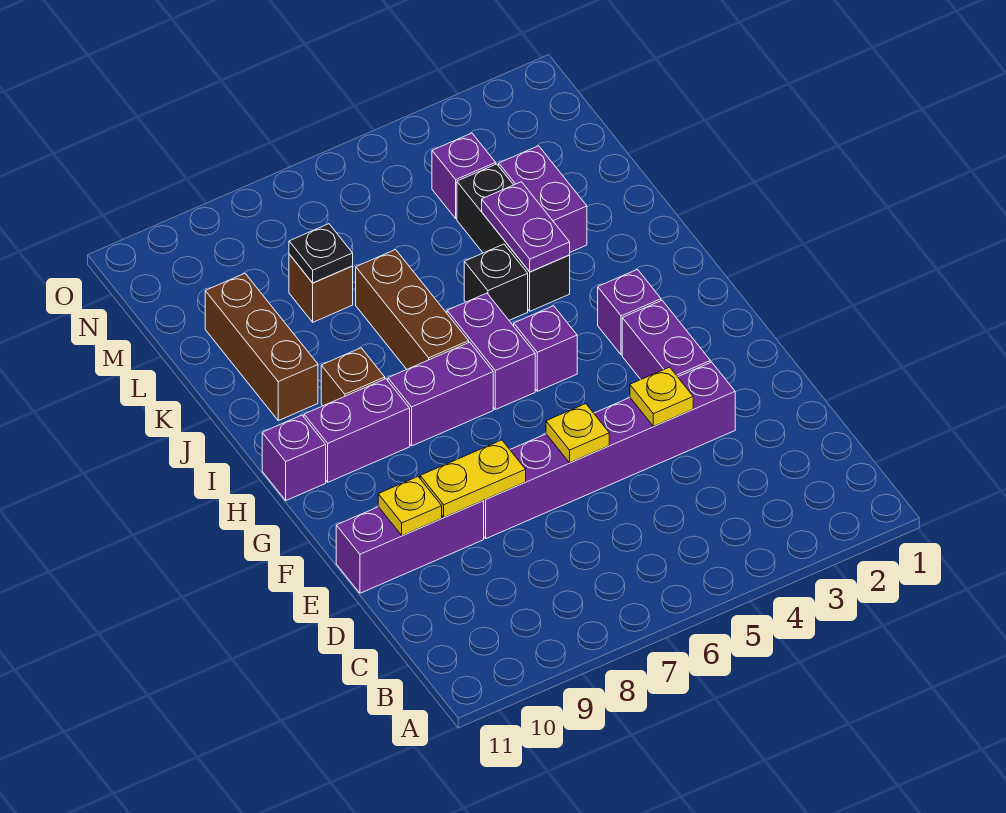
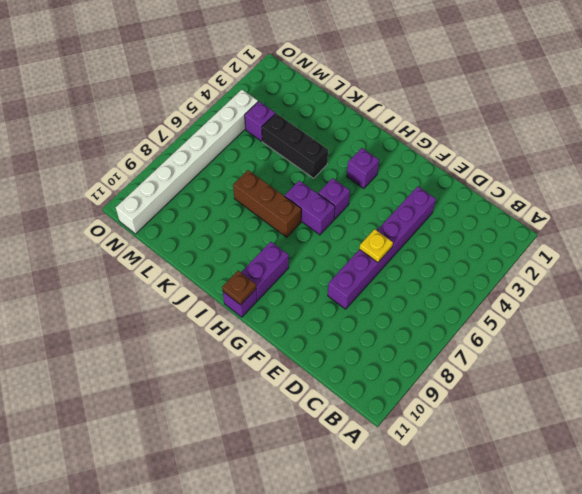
brown 1x1 plate [222,271,256,305] -> none
white 1x8 brick [116,90,258,234] -> none
none -> purple 1x3 brick [336,501,484,593]
none -> purple 1x2 brick [622,301,710,379]
none -> purple 1x2 brick [388,342,493,446]

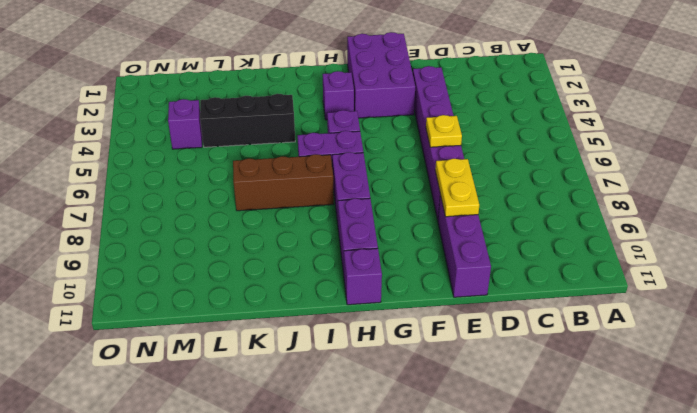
purple 2x3 brick [347,32,415,118] -> purple 1x2 brick [622,301,710,379]
none -> brown 1x1 brick [321,348,385,406]
none -> black 1x1 brick [464,244,528,320]
none -> brown 1x3 brick [205,273,318,421]

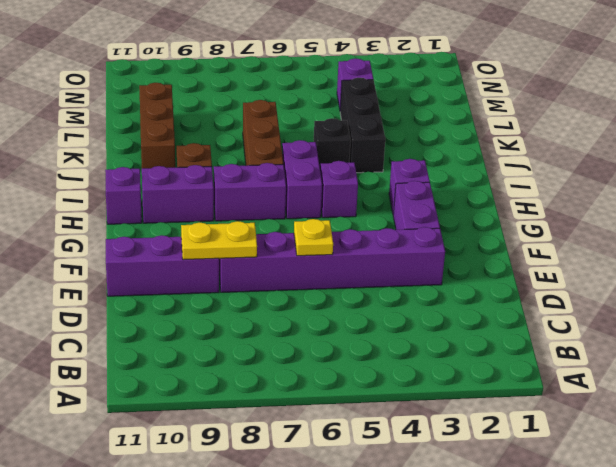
none -> purple 1x2 brick [499,146,587,252]
none -> brown 1x1 brick [289,254,353,322]
none -> yellow 1x1 plate [630,367,693,426]

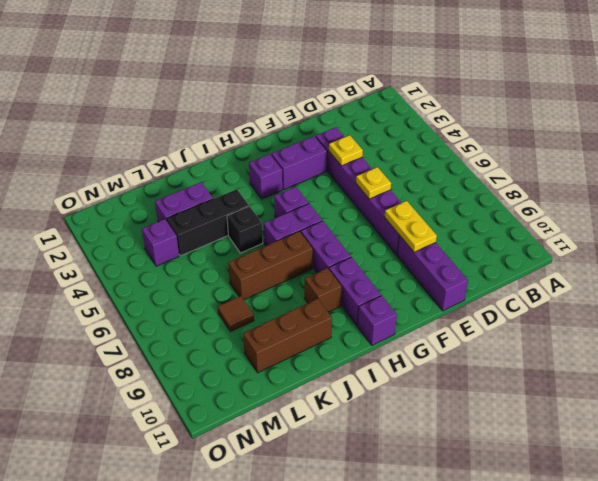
brown 1x1 tile [217,296,254,332] -> brown 1x1 brick [289,254,353,322]
none -> yellow 1x1 plate [378,477,442,536]
none -> purple 1x2 plate [482,182,570,272]
none -> black 1x1 plate [289,224,353,283]

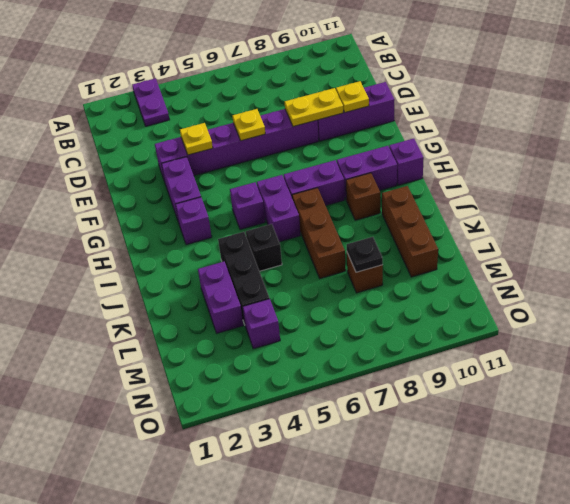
purple 1x2 plate [132,78,170,126] -> purple 1x2 plate moved to [482,182,570,272]

